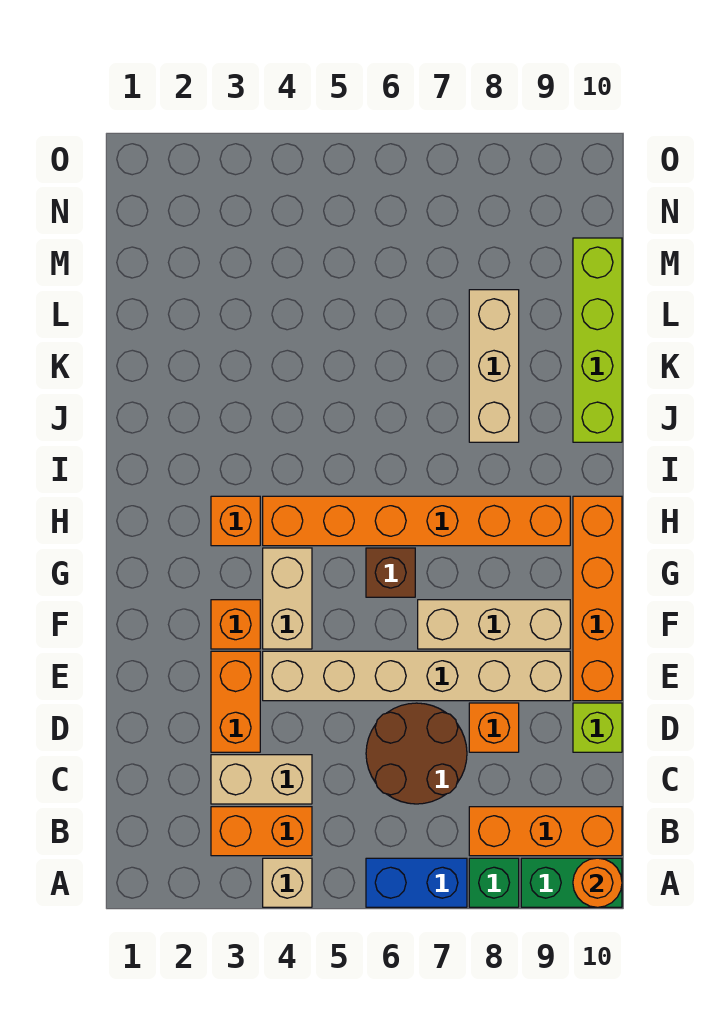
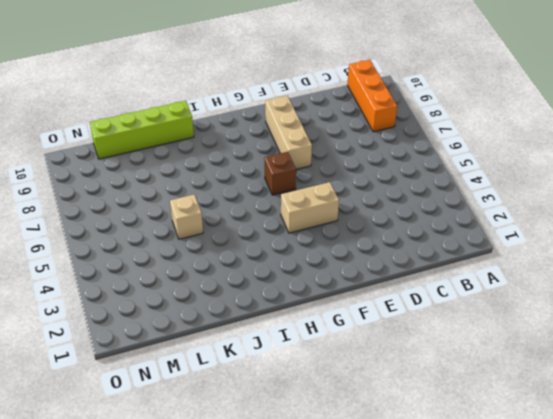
tan 1x1 brick [170,194,203,239] -> tan 1x1 brick moved to [263,858,312,907]
none -> blue 1x2 brick [366,858,467,907]
none -> green 1x1 brick [469,858,519,907]
none -> green 1x2 brick [521,858,622,907]

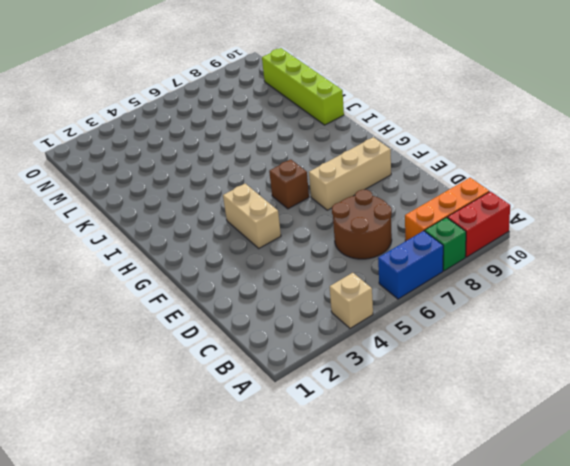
red 1x2 brick [447,191,510,257] -> green 1x2 brick [521,858,622,907]
none -> orange 1x2 brick [211,807,312,856]
none -> tan 1x2 brick [211,755,312,804]
none -> orange 1x2 brick [211,651,260,752]

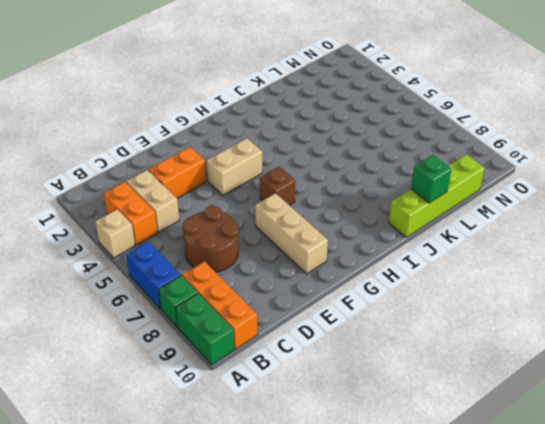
green 1x1 brick [411,155,451,203] -> none
none -> orange 1x1 brick [469,703,519,752]
none -> lime 1x1 brick [573,703,622,752]
none -> tan 1x6 brick [263,651,570,701]

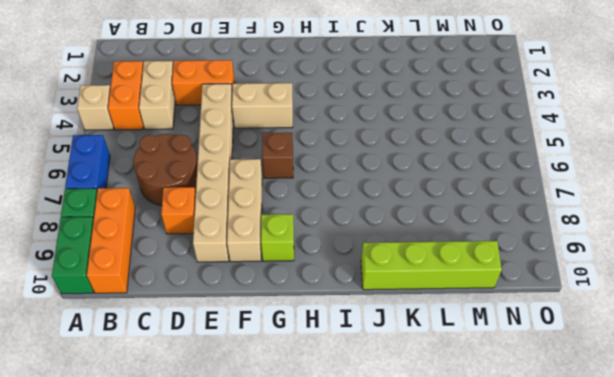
lime 1x1 brick [261,214,294,261] -> lime 1x1 brick moved to [573,703,622,752]
none -> orange 1x4 brick [573,496,622,701]
none -> orange 1x1 brick [211,600,260,649]
none -> orange 1x1 brick [211,496,260,546]

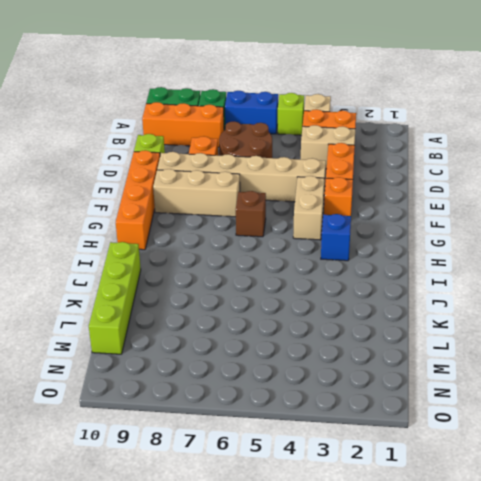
lime 1x1 brick [278,93,304,135] -> none
blue 1x1 brick [321,214,351,261] -> orange 1x1 brick [211,496,260,546]
none -> orange 1x6 brick [263,496,570,546]
none -> tan 1x3 brick [469,290,519,442]
none -> orange 1x1 round brick [573,858,622,907]

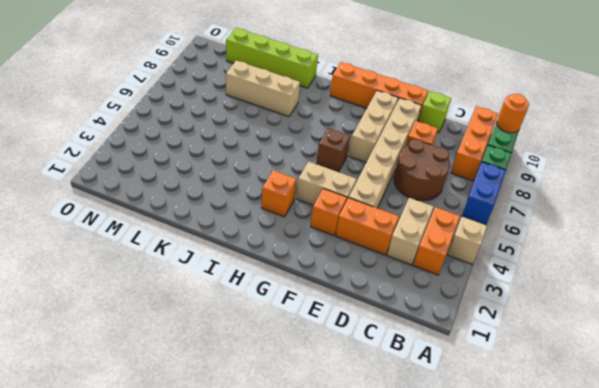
none -> orange 1x6 brick [263,496,570,546]

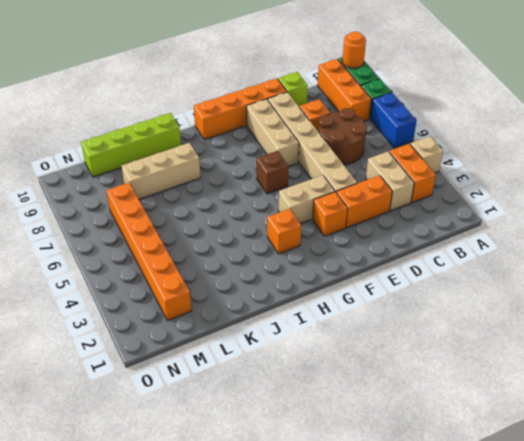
orange 1x6 brick [106,183,191,321] -> orange 1x6 brick moved to [263,496,570,546]

